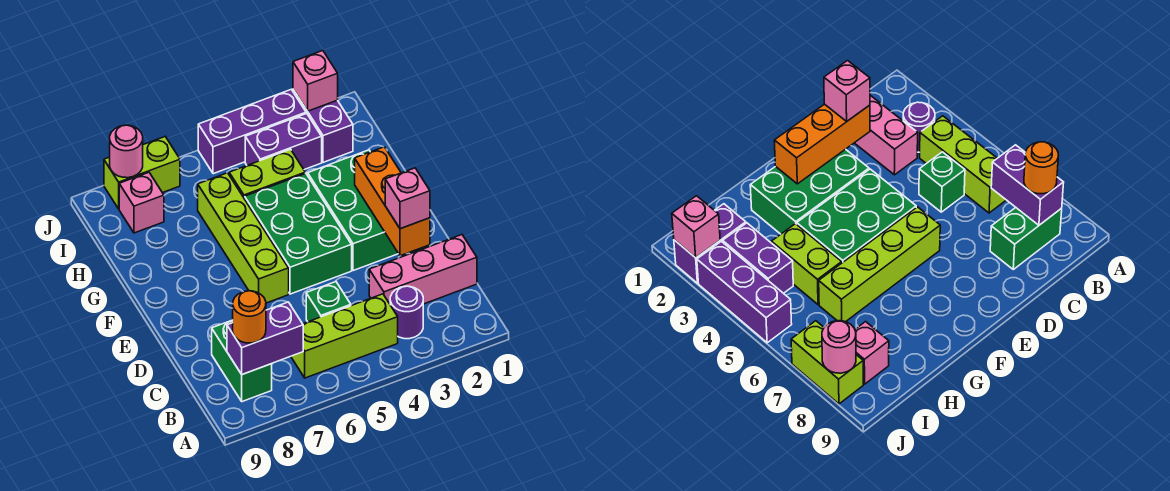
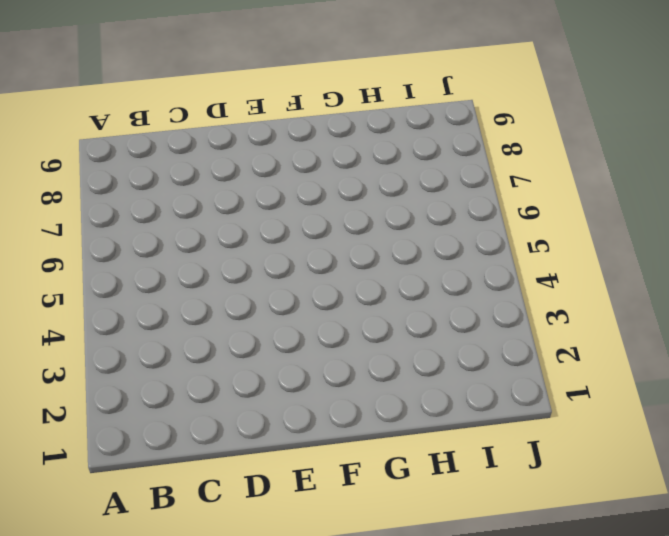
none -> purple 1x1 round brick [390,286,423,339]
none -> lime 1x3 brick [291,294,398,378]
none -> green 1x2 brick [212,320,272,402]

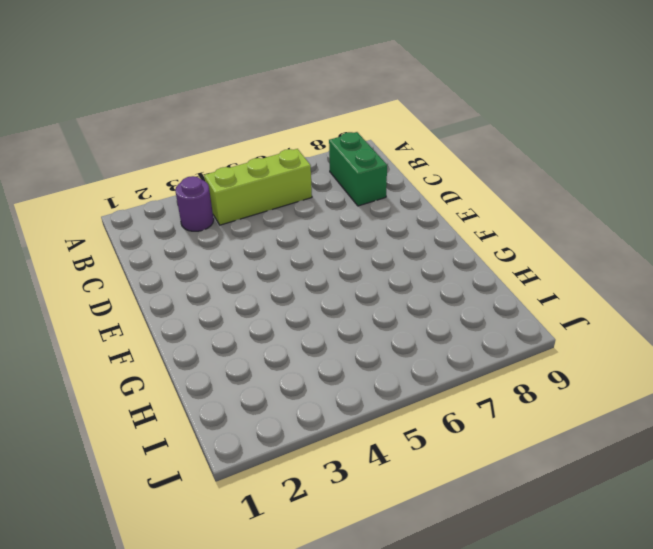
none -> pink 1x3 brick [369,235,477,304]
none -> green 1x1 brick [306,282,351,322]
none -> green 2x3 brick [308,150,398,271]

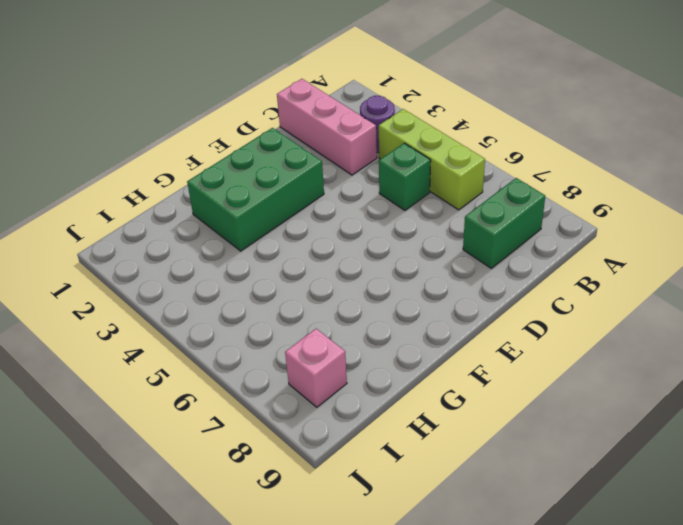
none -> green 2x3 brick [245,173,352,294]
none -> lime 1x4 brick [198,173,289,303]
none -> lime 1x2 brick [229,149,305,199]

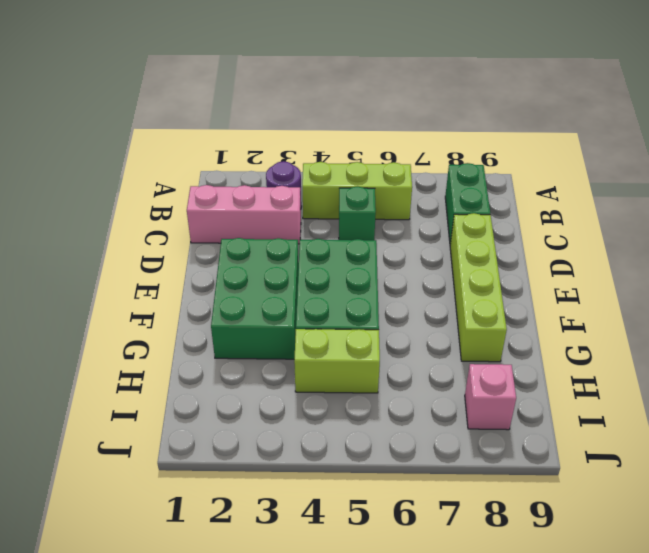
lime 1x4 brick [450,213,507,362] -> lime 1x4 brick moved to [198,173,289,303]
none -> purple 1x2 brick [293,89,353,162]
none -> purple 1x2 brick [245,114,322,170]
none -> purple 1x3 brick [198,90,306,174]

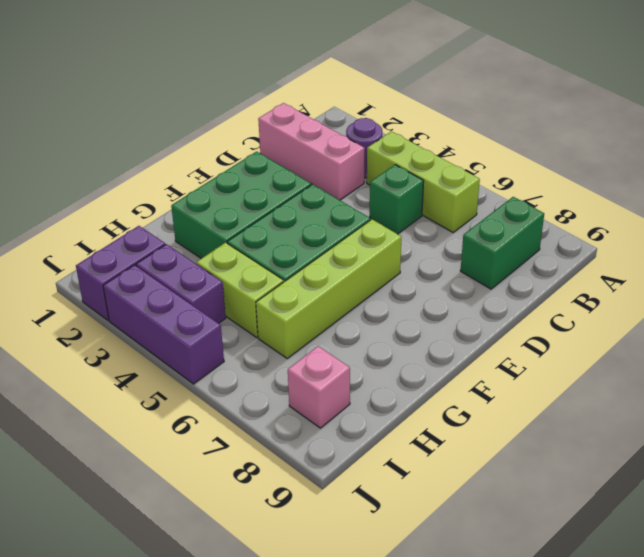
none -> lime 1x2 brick [104,137,180,209]
none -> purple 1x2 brick [227,302,303,374]
none -> orange 1x3 brick [355,147,430,256]

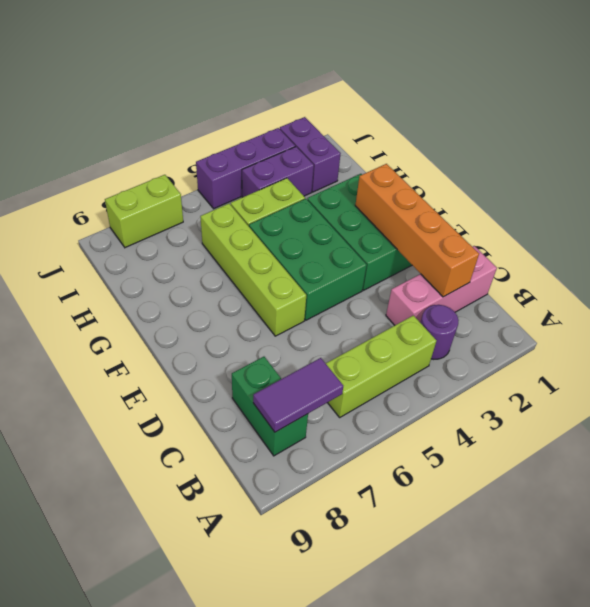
purple 1x2 tile [253,358,343,432] -> purple 1x2 brick [227,302,303,374]
orange 1x4 brick [355,164,479,297] -> orange 1x3 brick [355,147,430,256]
none -> green 1x1 brick [306,282,351,322]
none -> pink 1x1 brick [119,172,164,233]
none -> pink 1x1 brick [293,51,338,111]

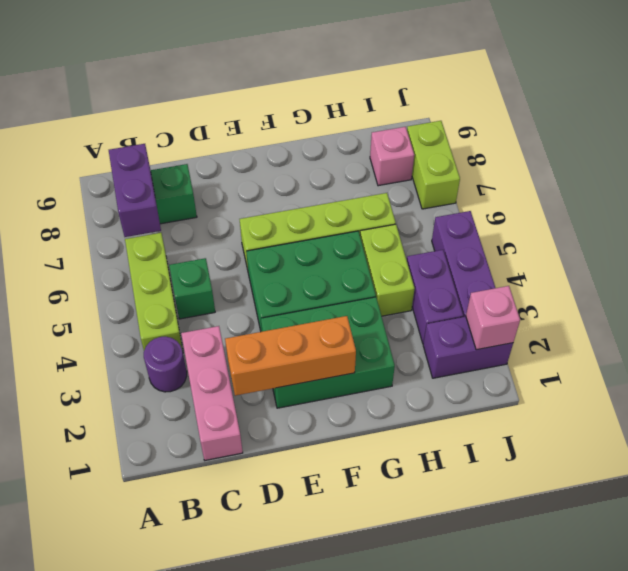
none -> pink 1x1 round brick [110,125,143,178]
none -> orange 1x1 round brick [233,291,266,343]
none -> pink 1x1 brick [385,168,430,229]

